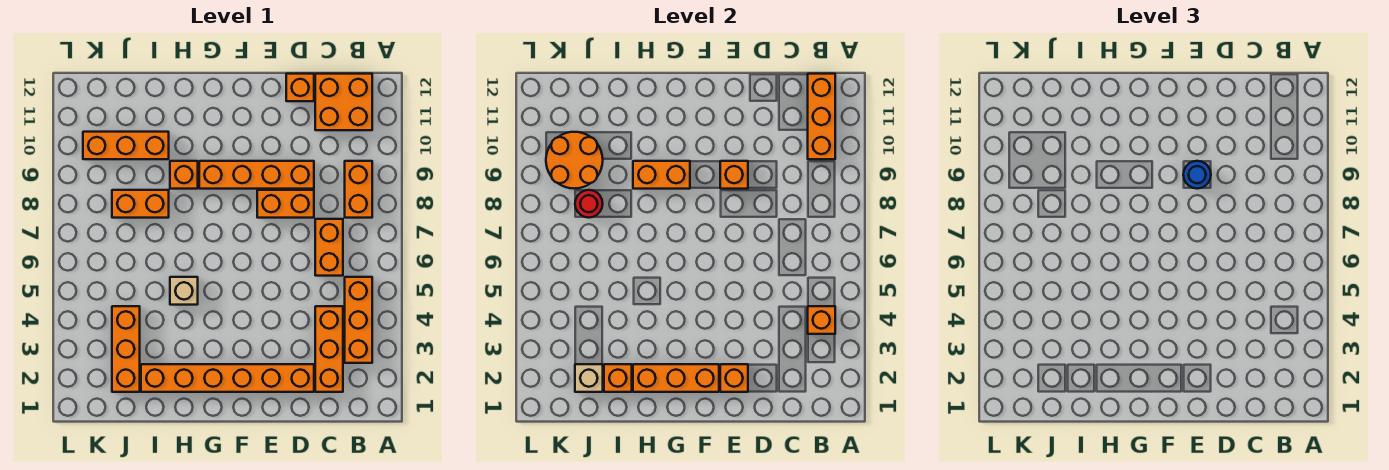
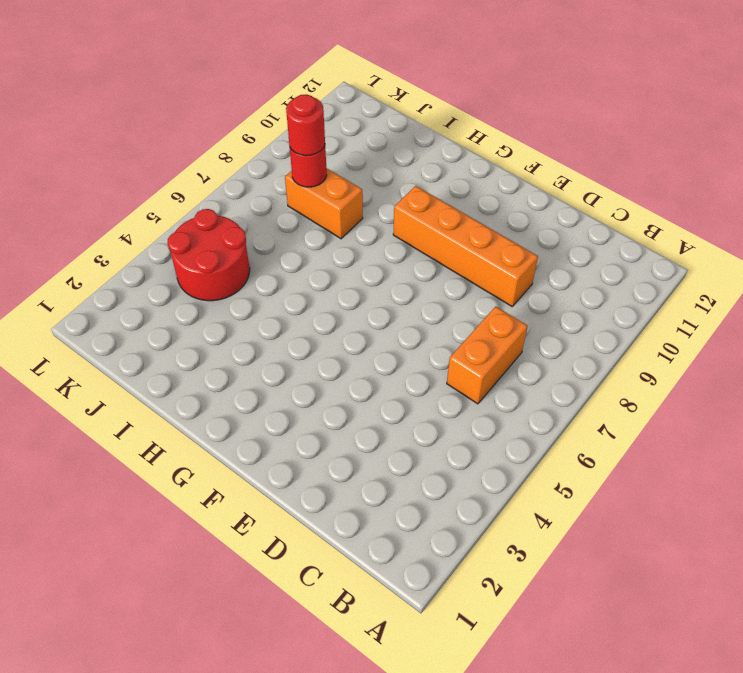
red 2x2 round brick [168,209,250,301] -> orange 1x3 brick [112,306,140,392]
red 1x1 round brick [286,94,325,156] -> none
none -> orange 1x3 brick [345,277,372,363]
none -> orange 1x2 brick [345,161,372,218]
none -> orange 2x2 brick [315,74,372,130]

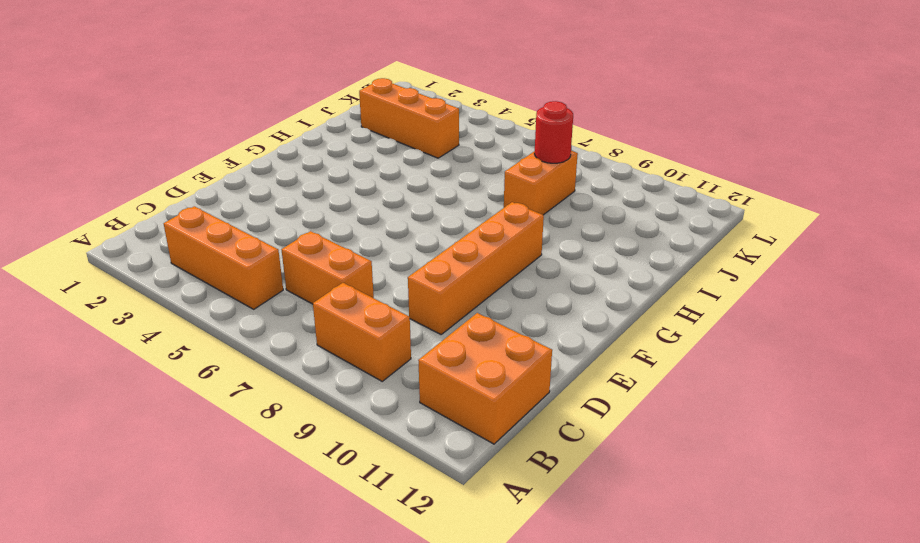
none -> orange 1x3 brick [315,306,343,392]
none -> orange 1x6 brick [141,364,314,392]
none -> orange 1x2 brick [257,190,314,218]

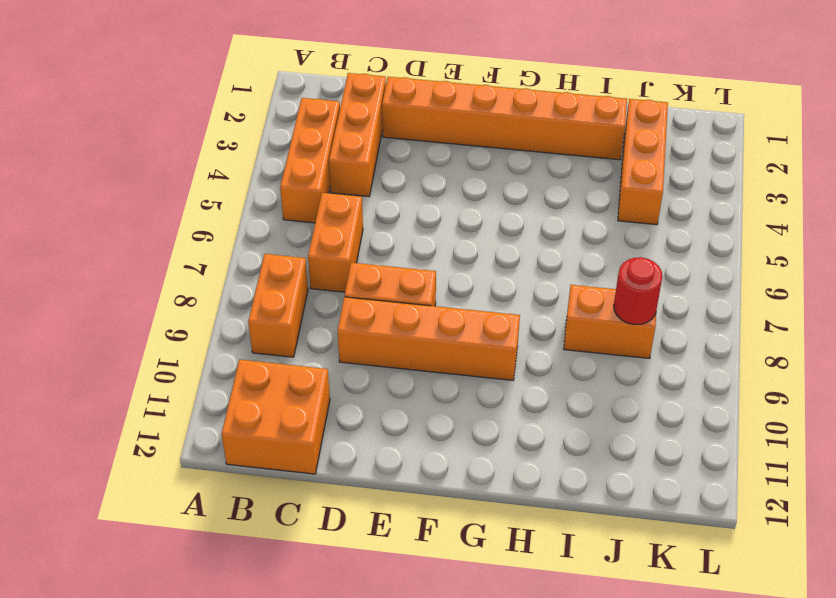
none -> orange 1x1 brick [286,74,314,101]
none -> tan 1x1 brick [170,277,198,305]
none -> orange 1x1 brick [170,161,198,189]

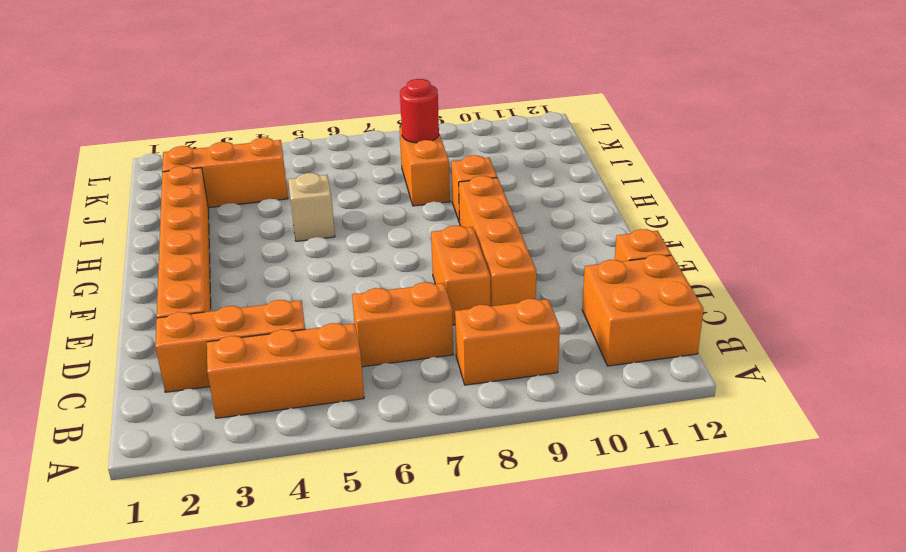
none -> orange 1x3 brick [83,132,169,159]
none -> orange 1x1 brick [808,306,835,334]
none -> orange 1x3 brick [808,74,835,159]

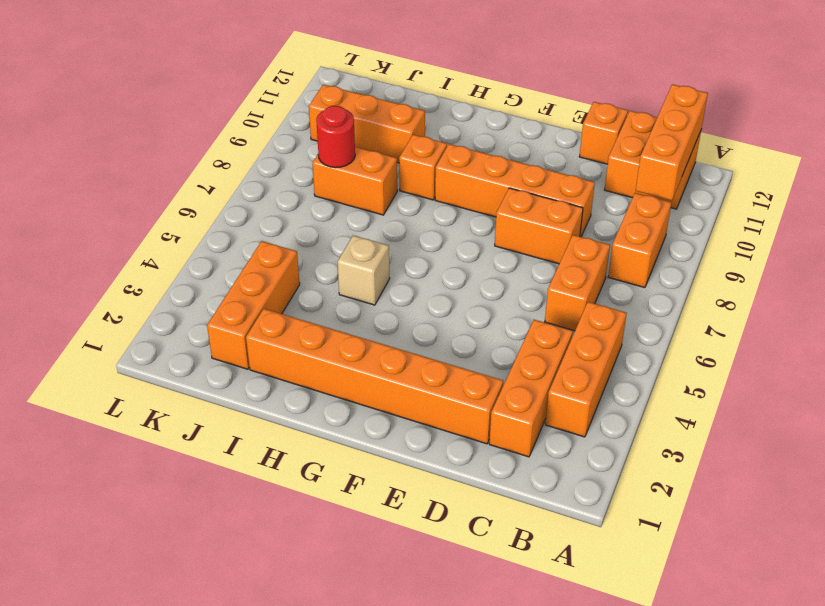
none -> orange 1x1 brick [808,306,835,334]
none -> orange 1x1 brick [720,364,748,392]
none -> orange 1x1 brick [720,161,748,189]

